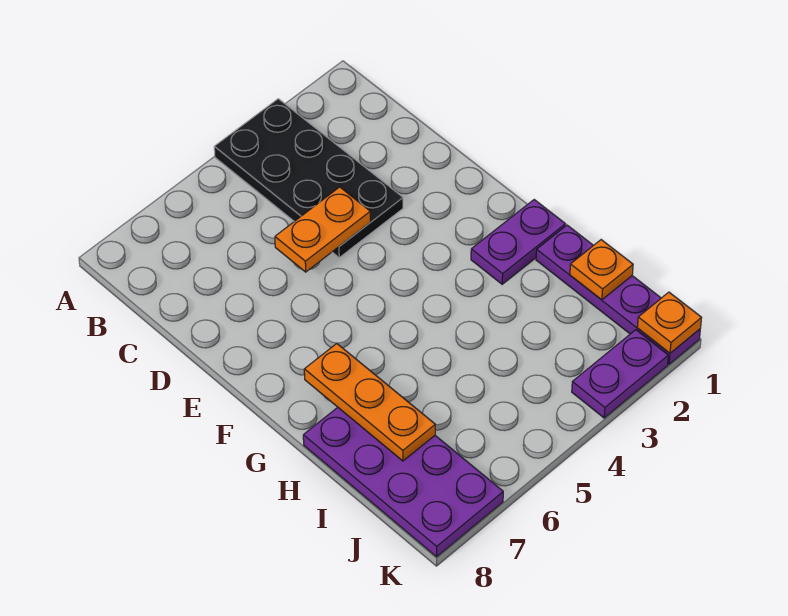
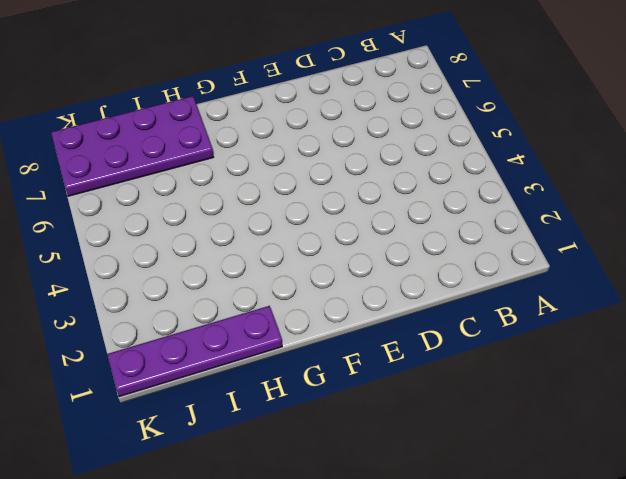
none -> black 2x4 plate [214,99,403,257]
none -> purple 1x2 plate [471,200,565,284]

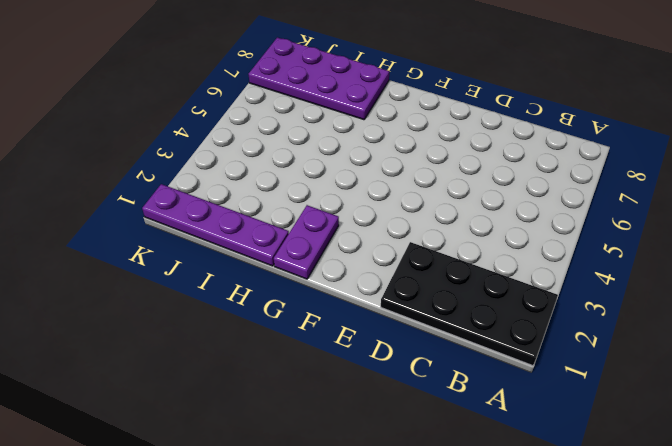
black 2x4 plate [381,242,558,366] -> black 2x4 plate moved to [214,99,403,257]
none -> purple 1x2 plate [572,330,668,418]
none -> orange 1x2 plate [275,187,370,272]

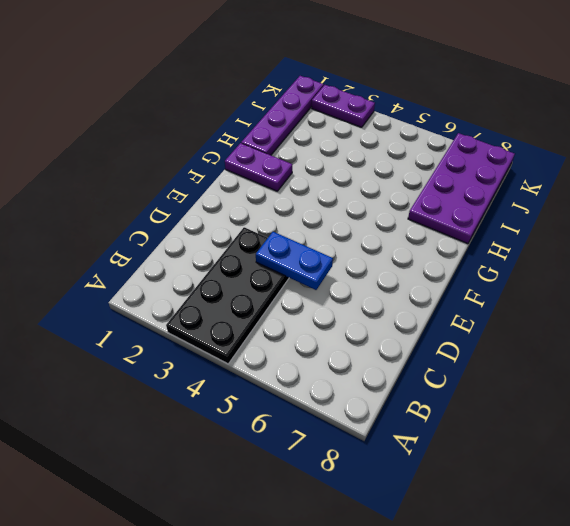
blue 1x2 plate [256,232,333,290] -> orange 1x2 plate [275,187,370,272]
none -> orange 1x3 plate [304,344,435,461]
none -> orange 1x1 plate [570,240,633,300]

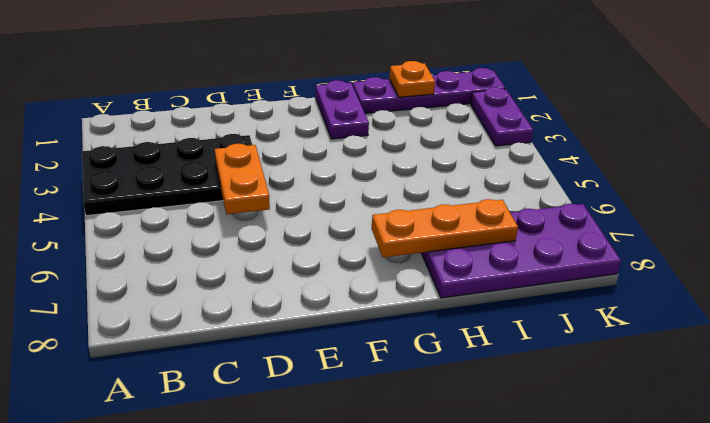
none -> orange 1x1 plate [637,292,701,353]

